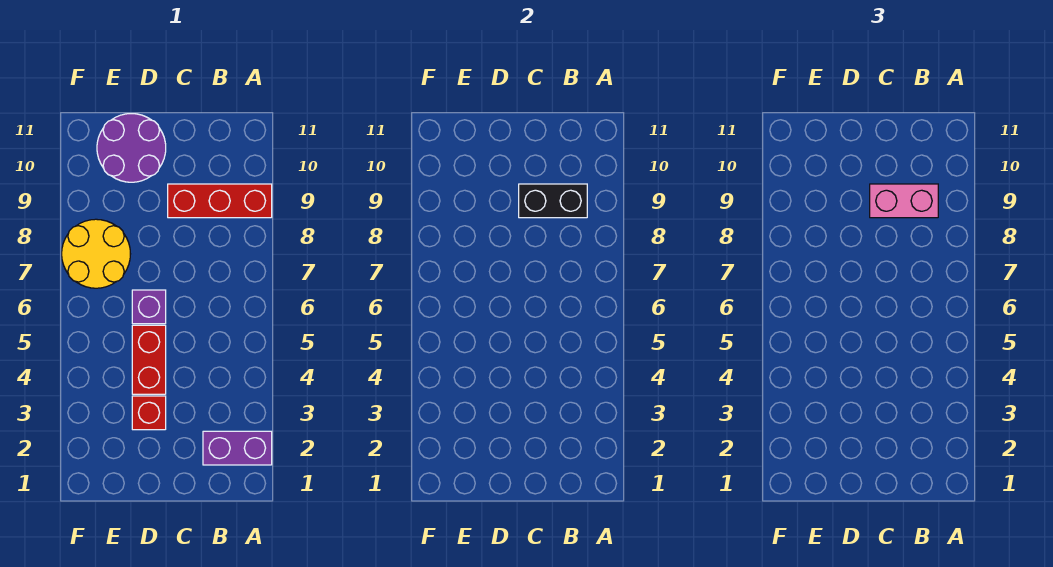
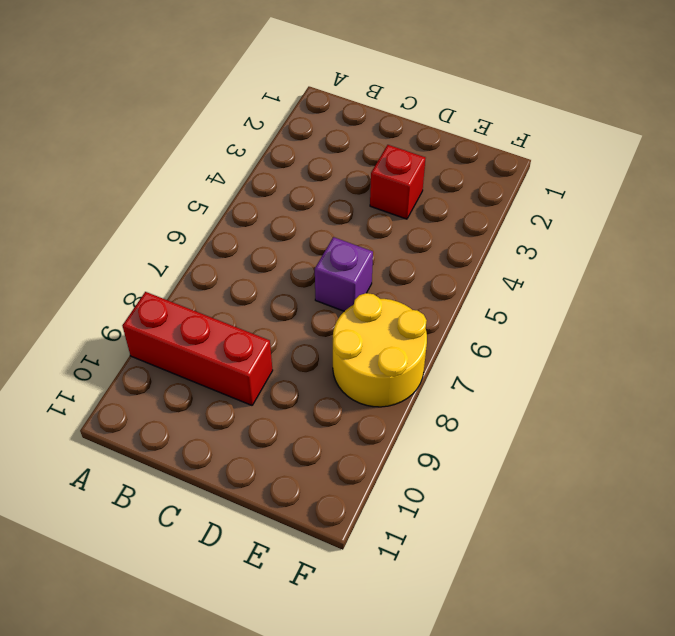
none -> purple 1x2 brick [203,431,272,465]
none -> red 1x2 brick [132,325,166,394]

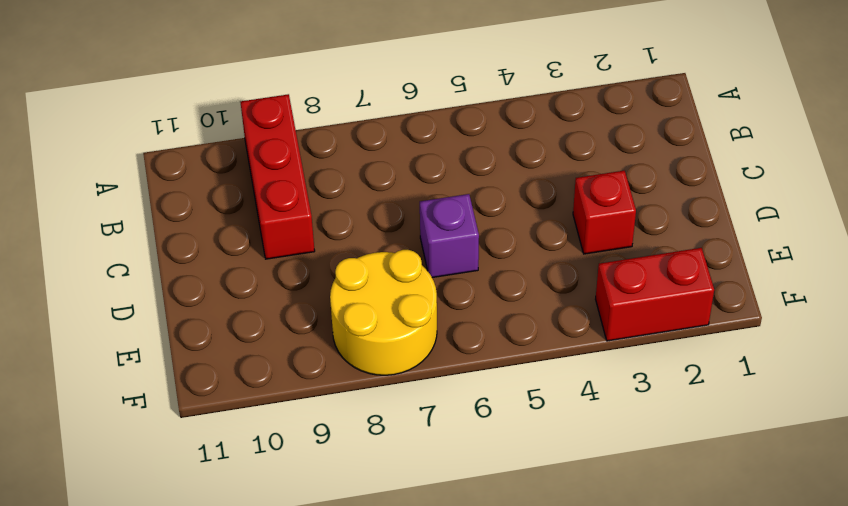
red 1x2 brick [596,248,714,341] -> red 1x2 brick moved to [132,325,166,394]
none -> purple 1x2 brick [203,431,272,465]
none -> purple 2x2 round brick [97,114,166,182]

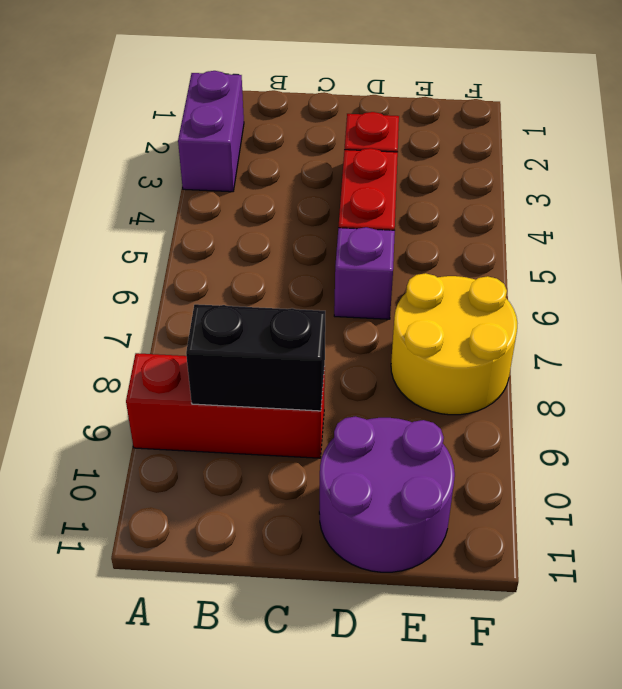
purple 1x2 brick [178,71,244,192] -> purple 1x2 brick turned to [203,431,272,465]
none -> pink 1x2 brick [870,184,938,218]

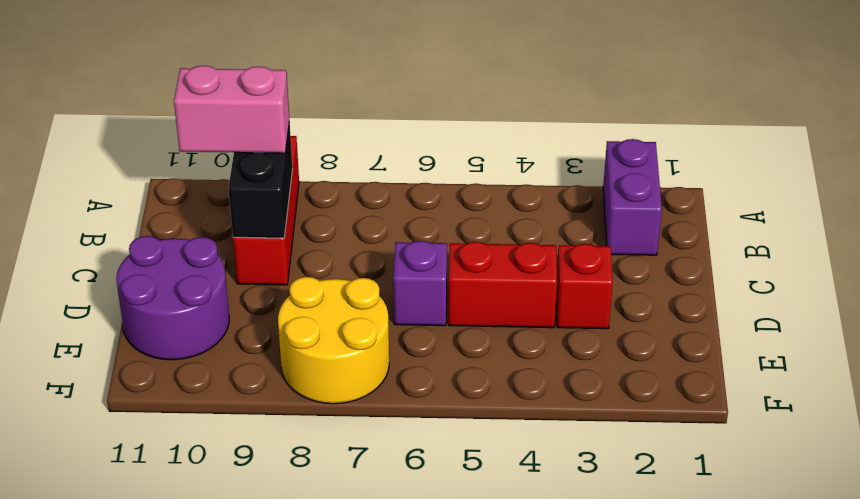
pink 1x2 brick [174,66,289,153] -> pink 1x2 brick turned to [870,184,938,218]

